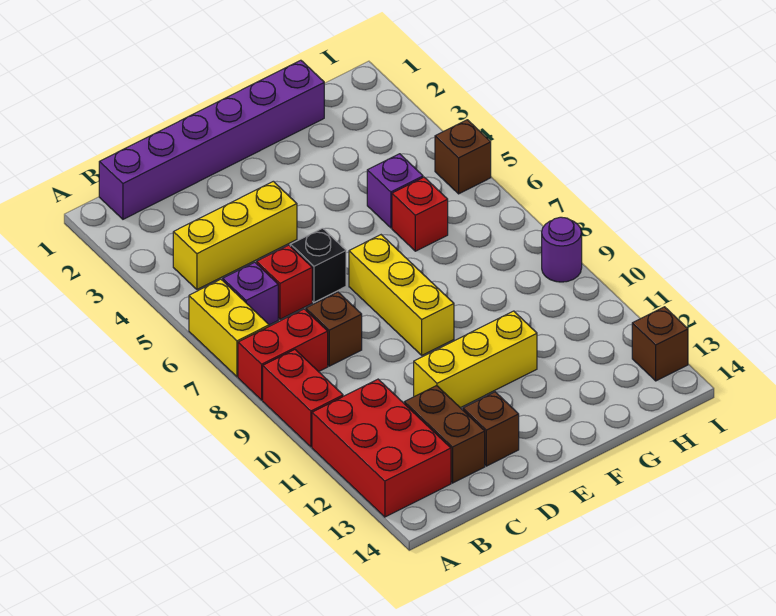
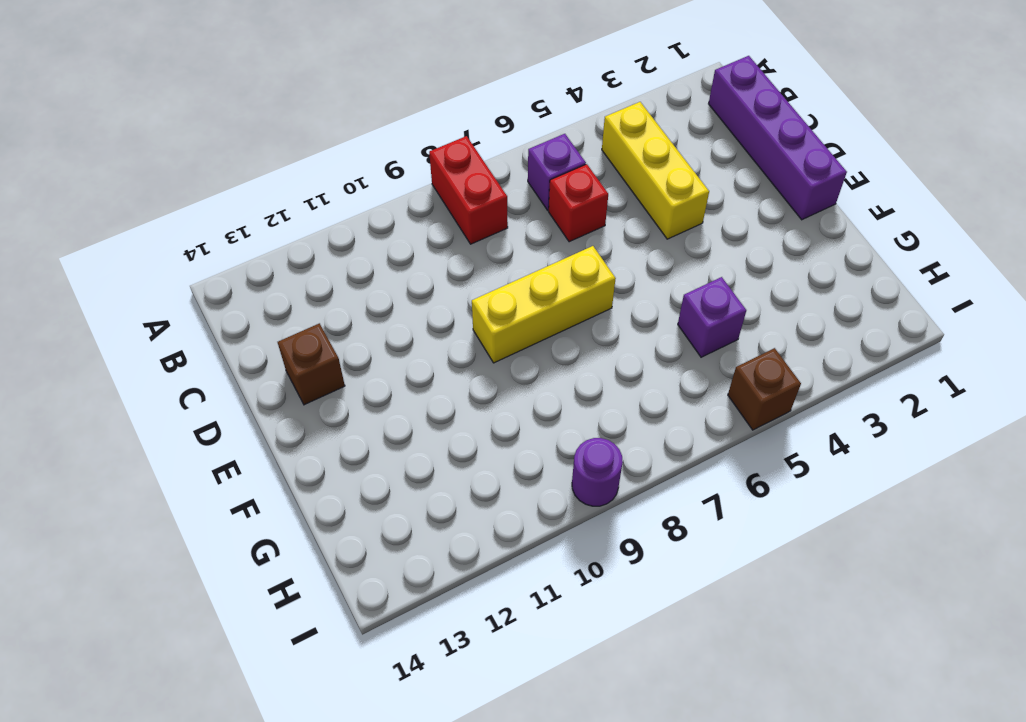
purple 1x4 brick [709,56,847,220] -> purple 1x6 brick [99,60,324,219]
none -> yellow 1x2 brick [189,279,269,377]
none -> red 1x2 brick [263,350,343,447]
none -> red 2x3 brick [312,379,451,517]

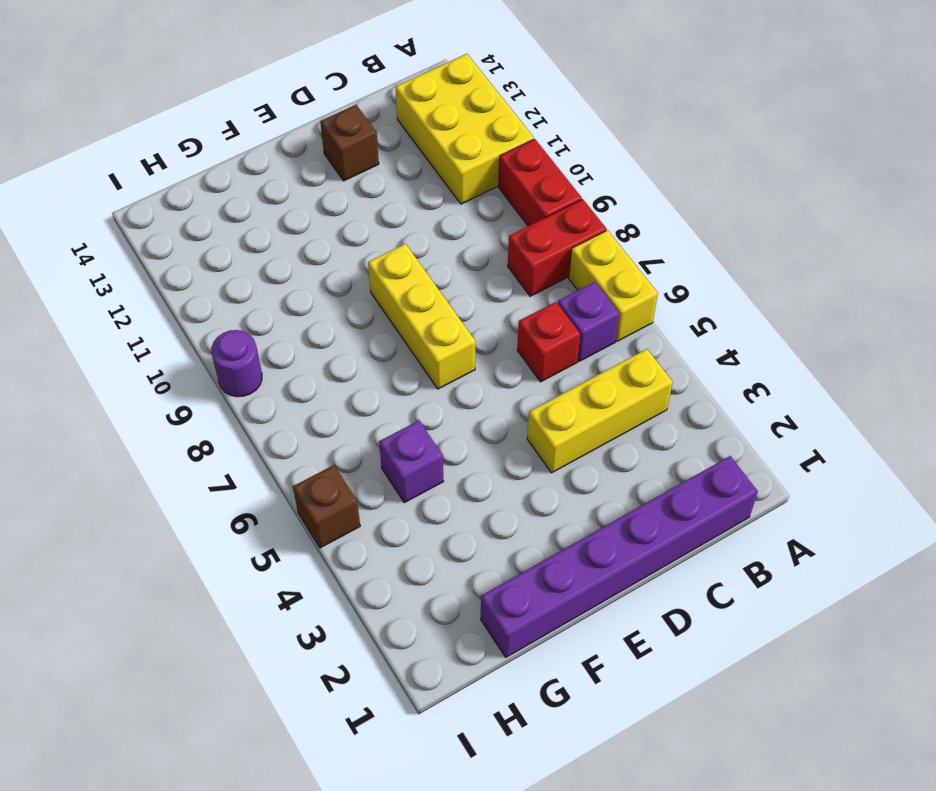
yellow 2x3 brick [395,54,534,204] -> red 2x3 brick [312,379,451,517]
none -> brown 1x1 brick [306,292,362,366]
none -> brown 1x2 brick [404,386,485,483]
none -> black 1x1 brick [290,228,346,302]

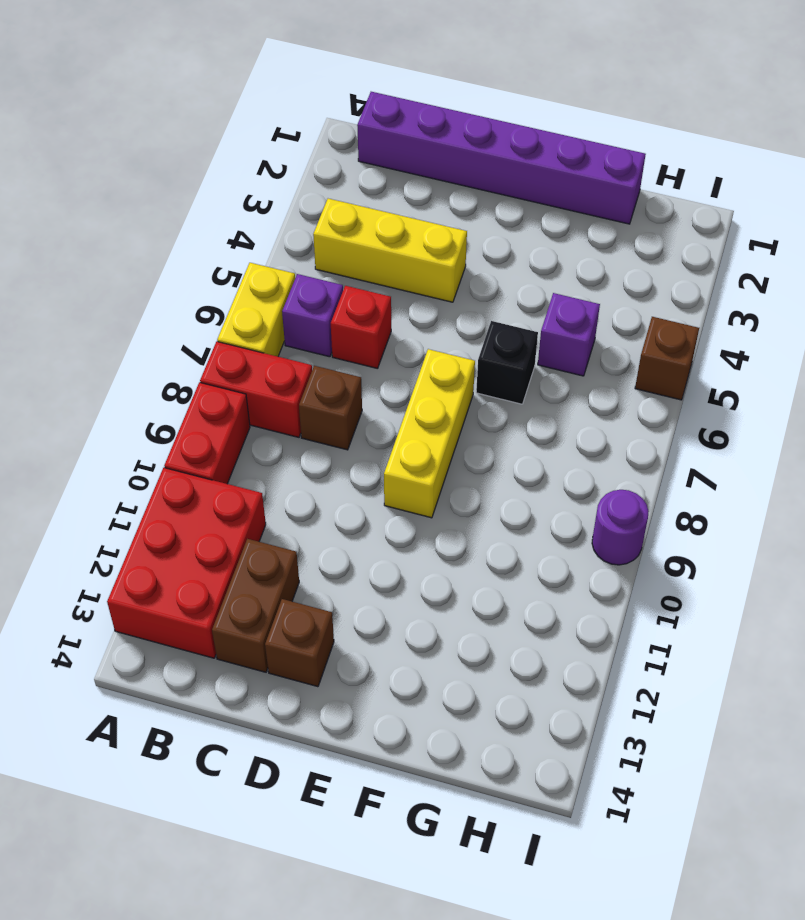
black 1x1 brick [476,321,538,404] -> black 1x1 brick moved to [290,228,346,302]
none -> yellow 1x3 brick [414,311,537,408]
none -> red 1x1 brick [392,177,448,251]
none -> brown 1x1 brick [632,307,688,381]

